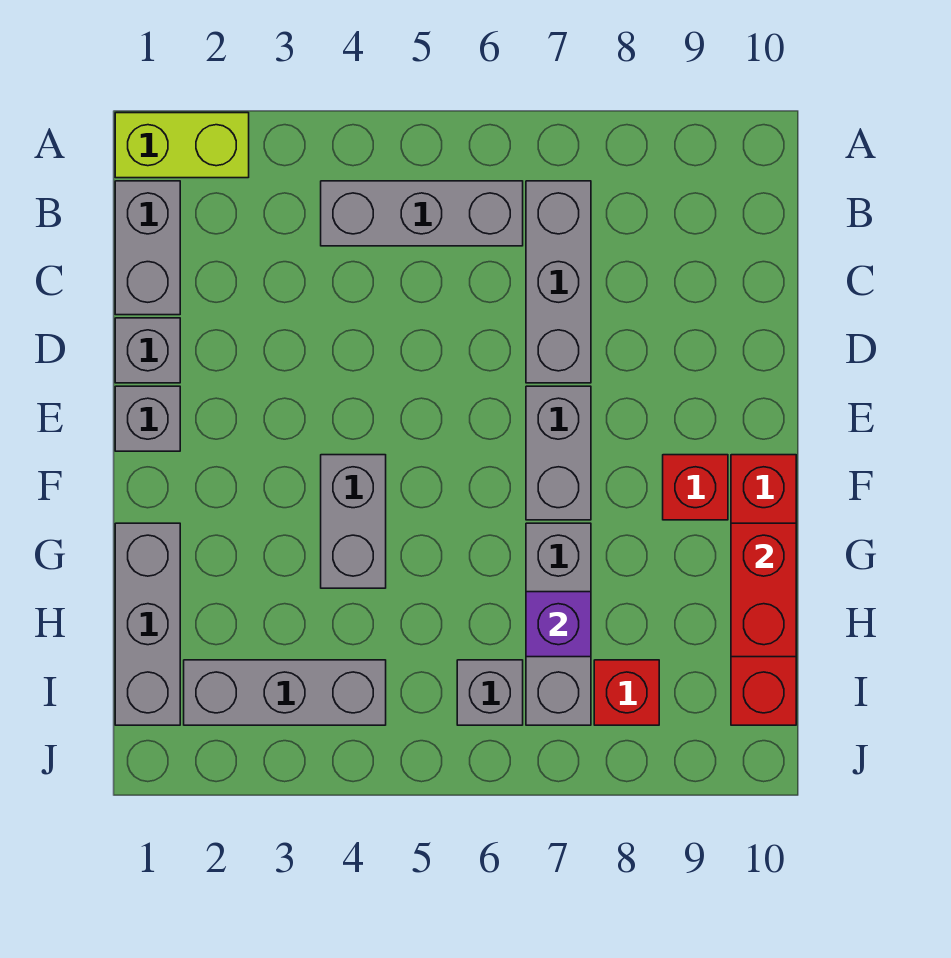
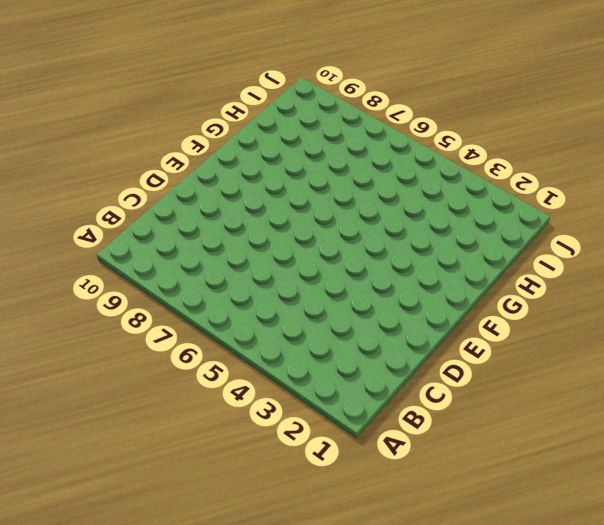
none -> lime 1x2 brick [115,113,249,178]
none -> grey 1x2 brick [115,181,180,315]
none -> grey 1x3 brick [321,181,523,246]

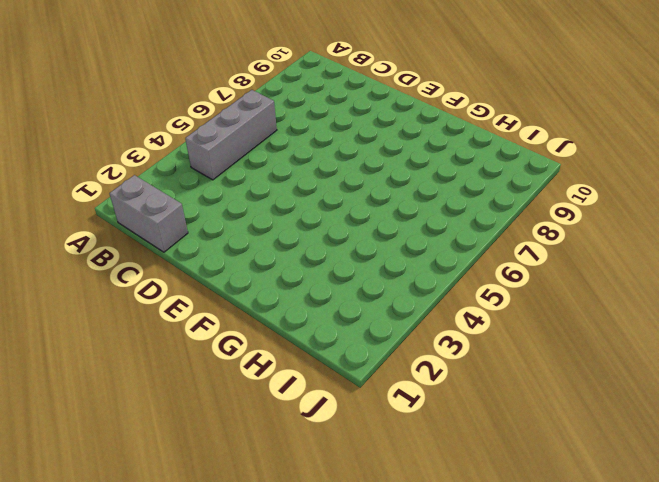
none -> lime 1x2 brick [115,113,249,178]
none -> grey 1x3 brick [526,181,591,383]
none -> grey 1x1 brick [115,318,180,383]

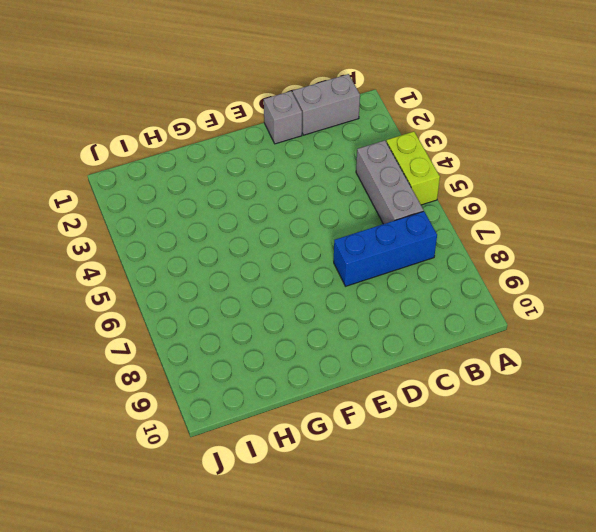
lime 1x2 brick [386,132,440,205] -> lime 1x2 brick moved to [115,113,249,178]
blue 1x3 brick [334,211,437,286] -> grey 1x3 brick [526,181,591,383]
none -> grey 1x1 brick [115,386,180,451]
none -> grey 1x2 brick [526,386,591,520]
none -> grey 1x2 brick [321,455,386,588]

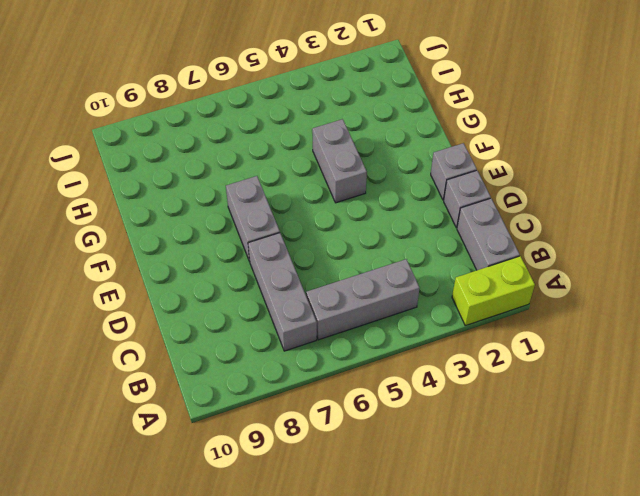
none -> red 1x1 brick [663,455,728,520]
none -> red 1x4 brick [731,455,796,725]
none -> grey 1x3 brick [115,523,180,725]

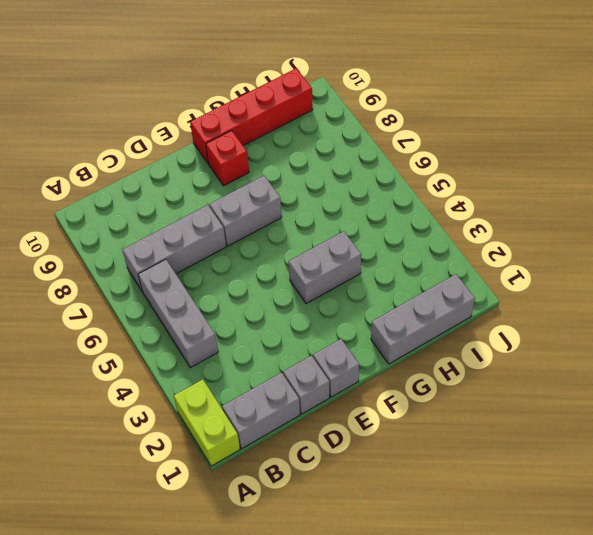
none -> grey 1x3 brick [526,523,591,725]
none -> grey 1x3 brick [184,660,386,725]
none -> grey 1x1 brick [457,660,523,725]

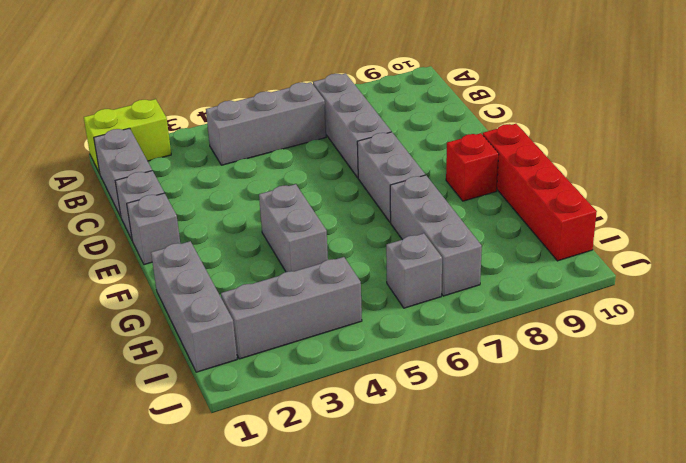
none -> red 1x1 brick [594,660,659,725]
none -> red 1x2 brick [731,523,796,657]
none -> purple 1x1 brick [526,592,591,657]

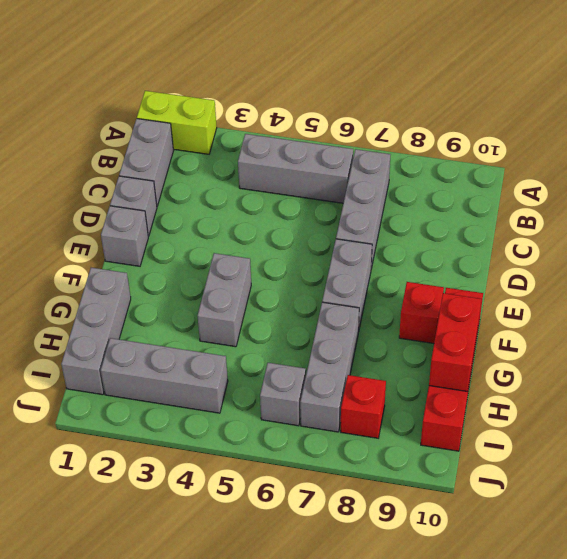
none -> purple 1x1 brick [526,592,591,657]

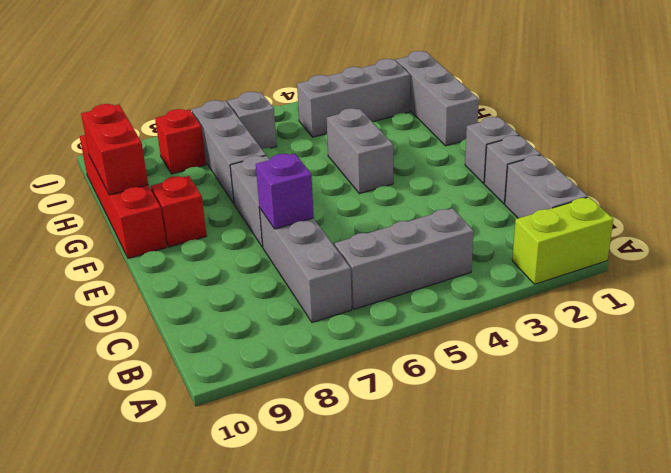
purple 1x1 brick [256,154,314,229] -> purple 1x1 brick moved to [526,592,591,657]

